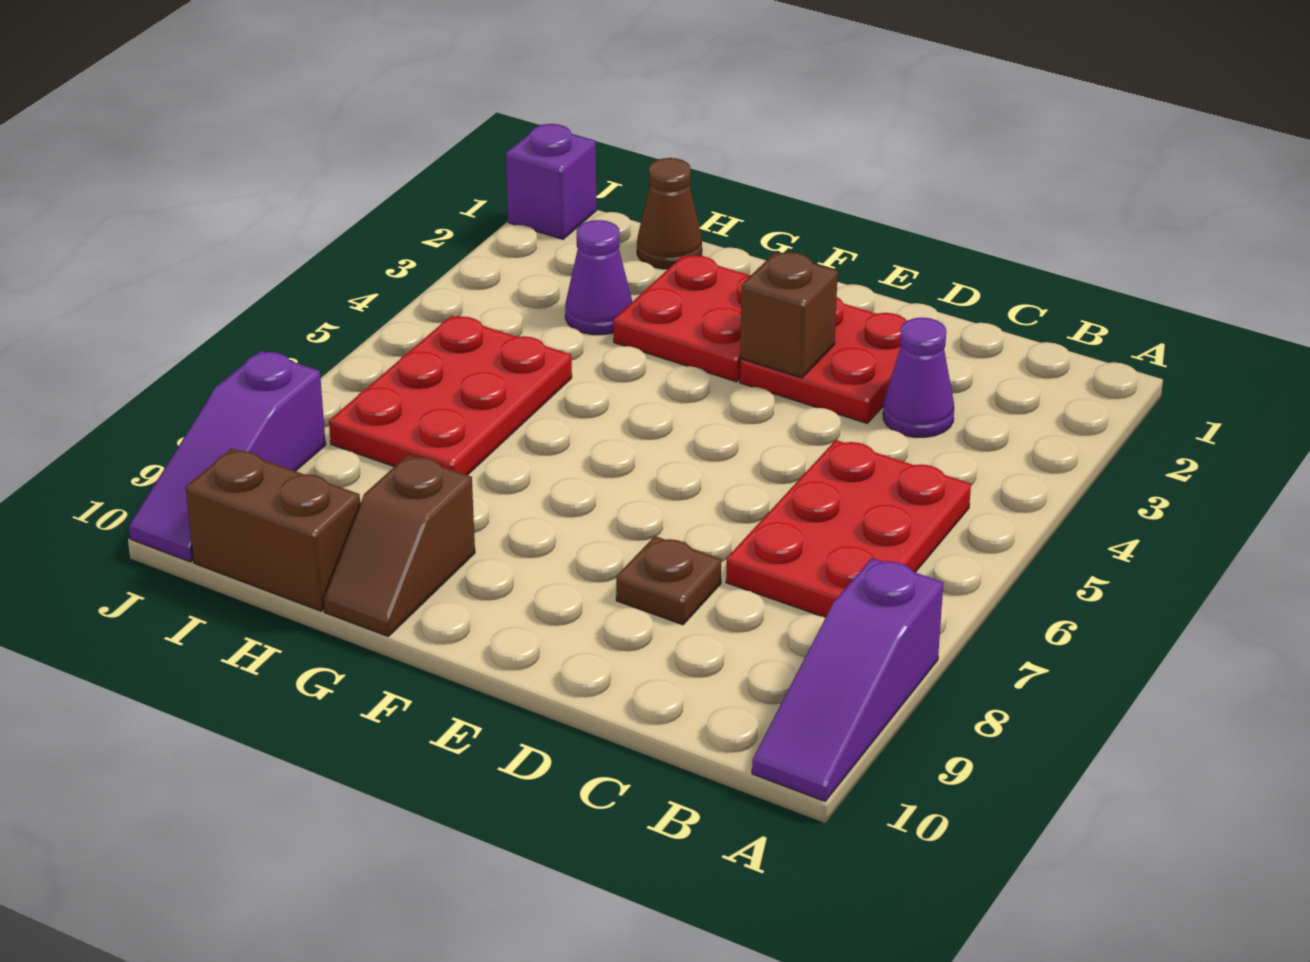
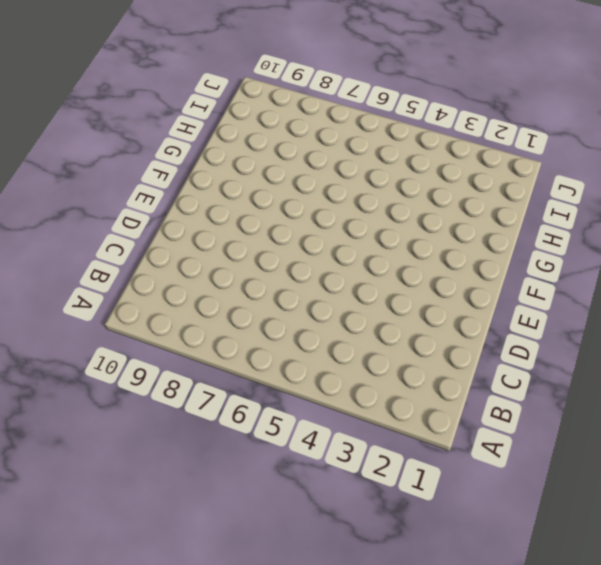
none -> purple 1x3 slope [752,558,943,801]
none -> red 2x3 plate [726,440,971,618]
none -> purple 1x1 cone [883,318,954,437]

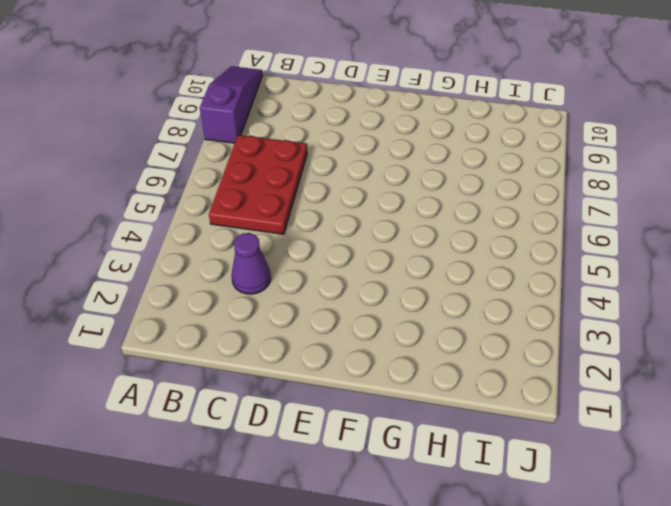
none -> red 2x2 plate [740,297,907,423]
none -> brown 1x1 plate [616,536,721,625]
none -> red 2x2 plate [614,255,751,382]

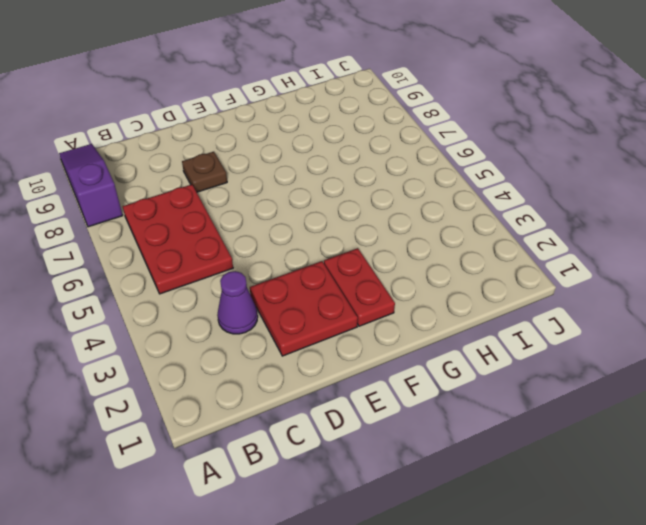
red 1x2 plate [324,248,395,326] -> red 2x2 plate [614,255,751,382]
none -> brown 1x2 slope [323,455,475,636]
none -> brown 1x1 cone [637,158,702,269]
none -> purple 1x1 cone [565,220,632,335]

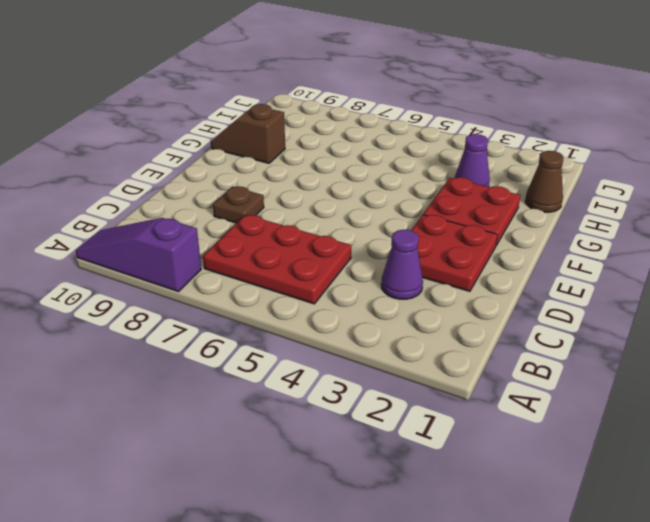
none -> red 2x3 plate [329,316,572,475]
none -> brown 1x2 brick [185,449,360,611]
none -> purple 1x1 brick [506,124,597,239]

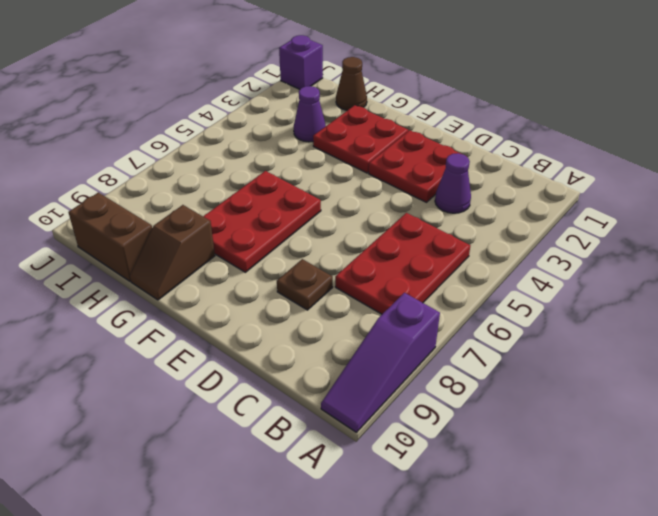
red 2x3 plate [203,171,321,272] -> red 2x3 plate moved to [329,316,572,475]
none -> purple 1x3 slope [129,351,326,562]
none -> brown 1x1 brick [740,252,838,378]

